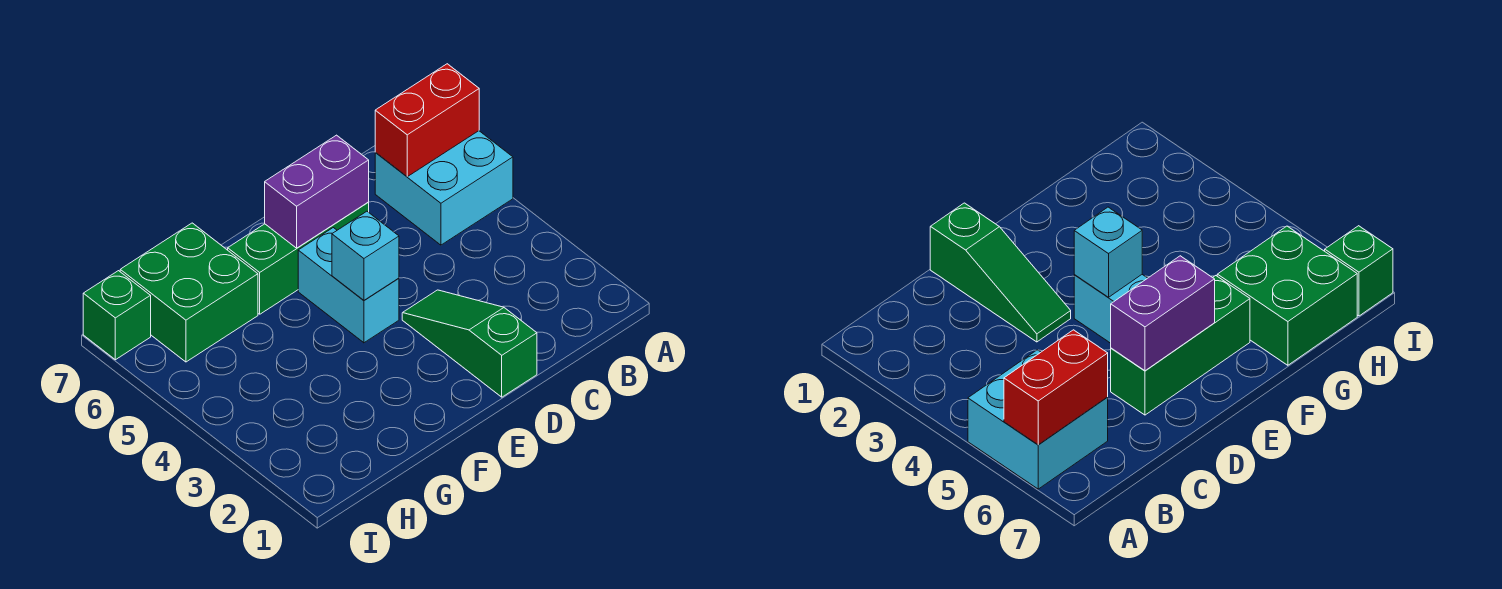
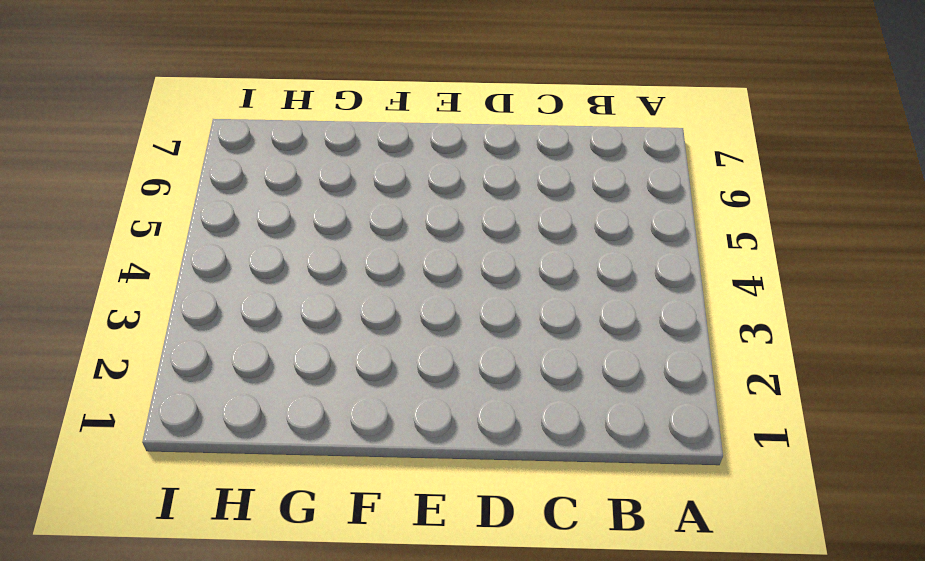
none -> cyan 2x2 brick [375,131,513,245]
none -> green 1x3 slope [402,290,537,397]

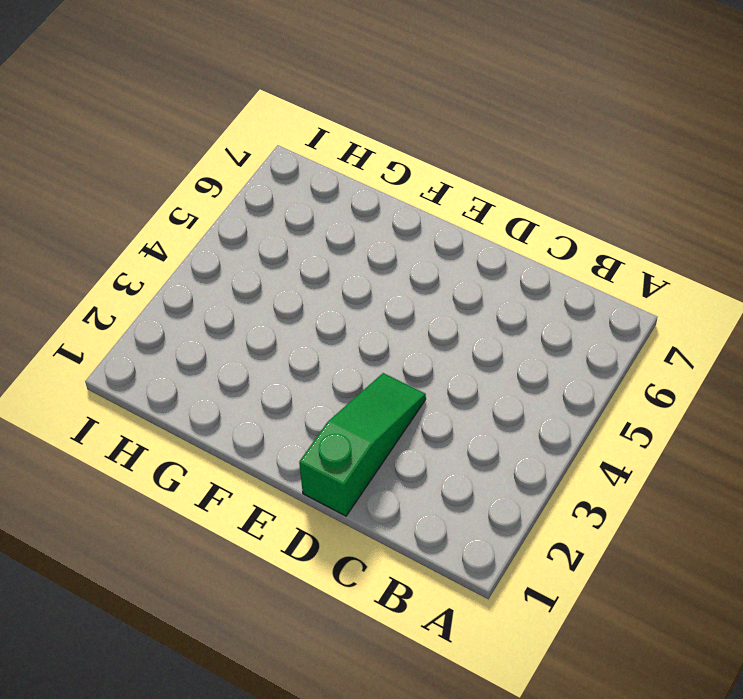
none -> cyan 2x2 brick [375,131,513,245]
none -> green 1x3 brick [228,203,369,314]

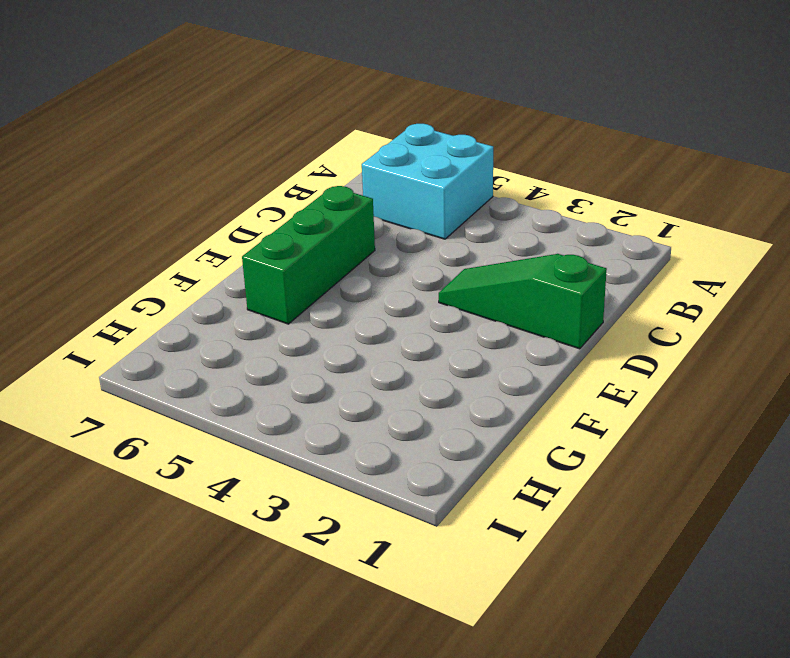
none -> cyan 1x2 brick [298,228,399,343]
none -> green 2x2 brick [120,223,258,362]

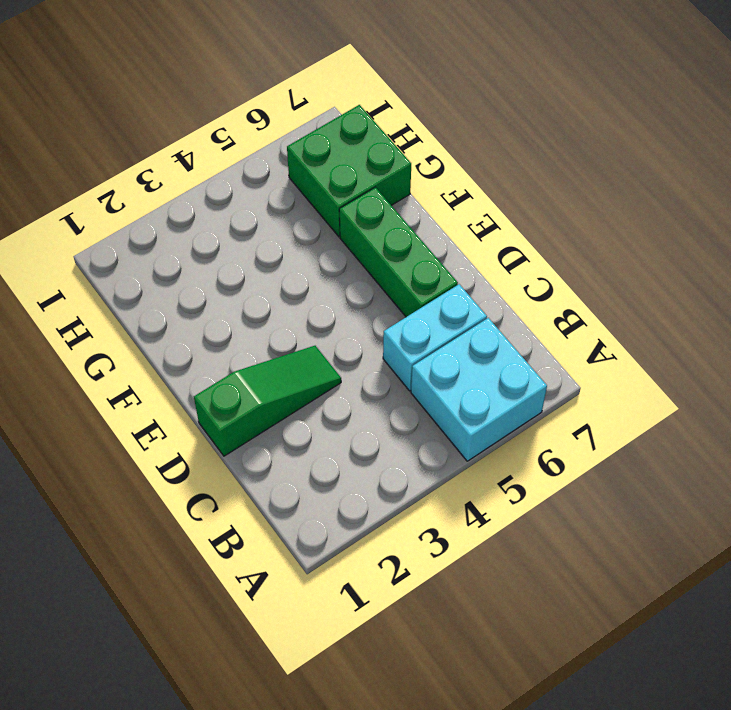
cyan 1x2 brick [383,284,487,391] -> cyan 1x2 brick moved to [298,228,399,343]
none -> green 1x1 brick [83,271,151,360]
none -> red 1x2 brick [375,64,479,177]

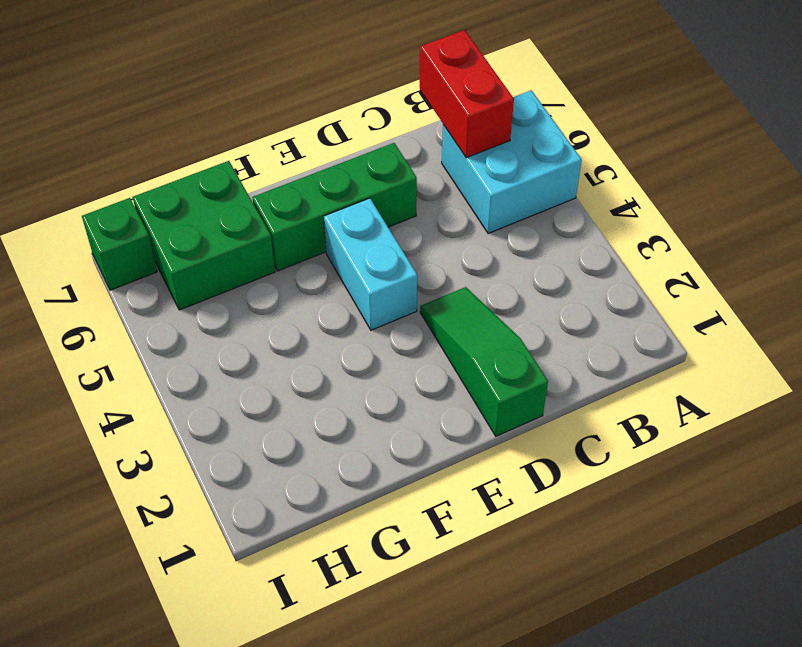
red 1x2 brick [420,30,514,158] -> red 1x2 brick turned to [375,64,479,177]
none -> purple 1x2 brick [265,135,369,248]
none -> cyan 1x1 brick [332,211,399,300]

